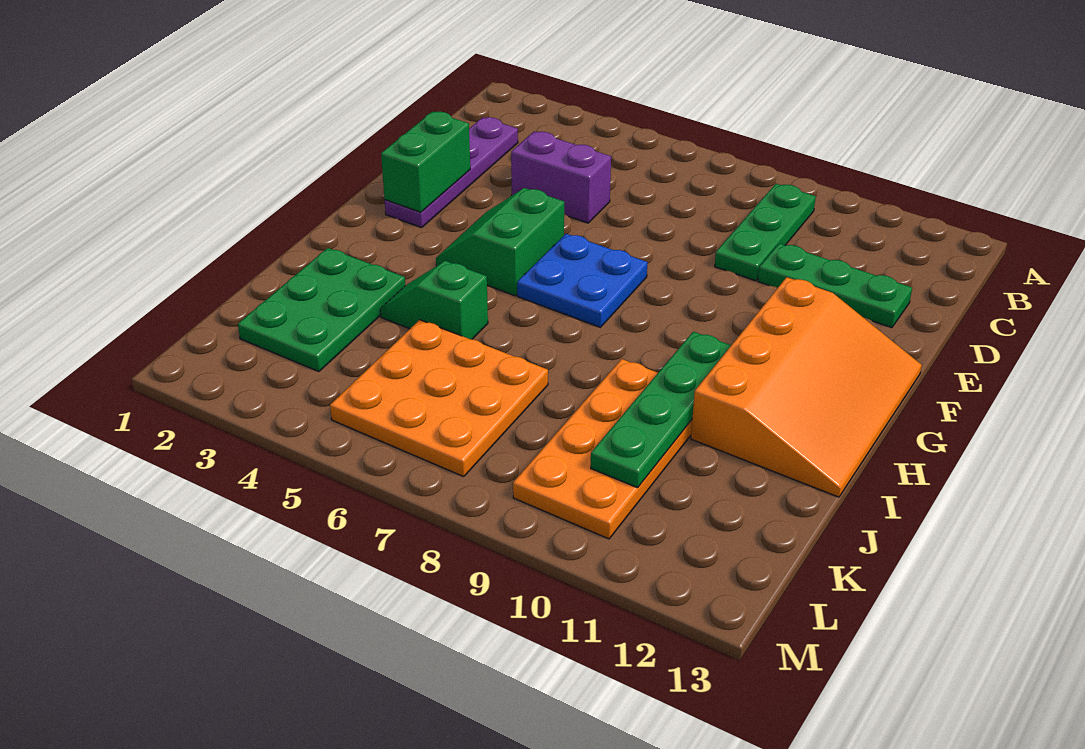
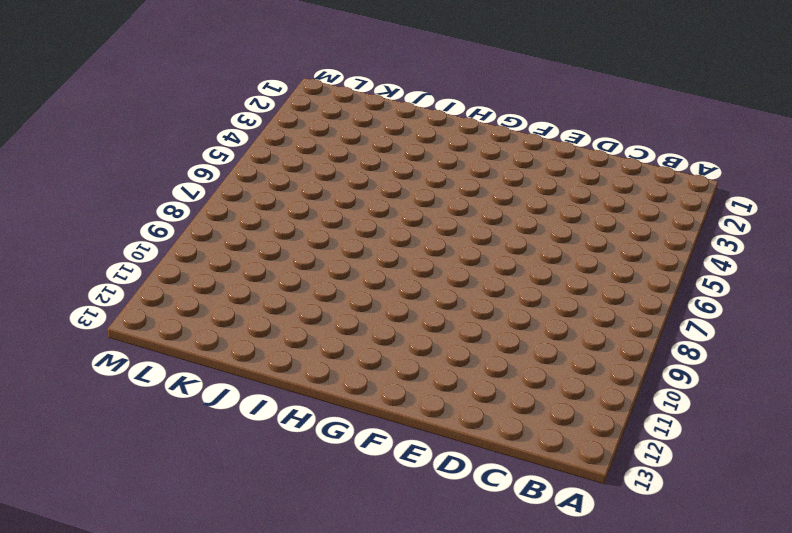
none -> green 1x3 plate [715,184,816,281]
none -> purple 1x4 plate [385,117,518,228]
none -> purple 1x2 brick [511,131,611,223]

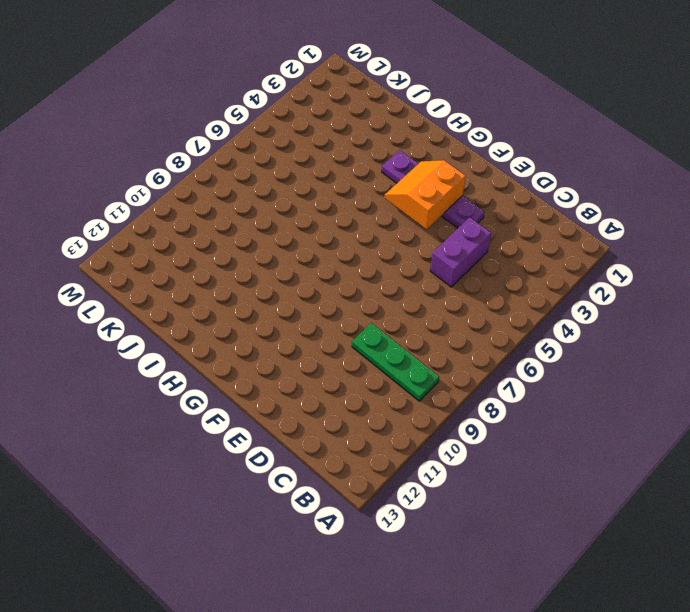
purple 1x4 plate [382,150,484,228] -> purple 1x4 plate moved to [385,117,518,228]
orange 2x2 slope [384,160,466,229] -> none
none -> green 1x3 plate [758,243,912,328]
none -> green 2x2 slope [436,188,564,296]
none -> blue 2x2 plate [517,234,648,327]

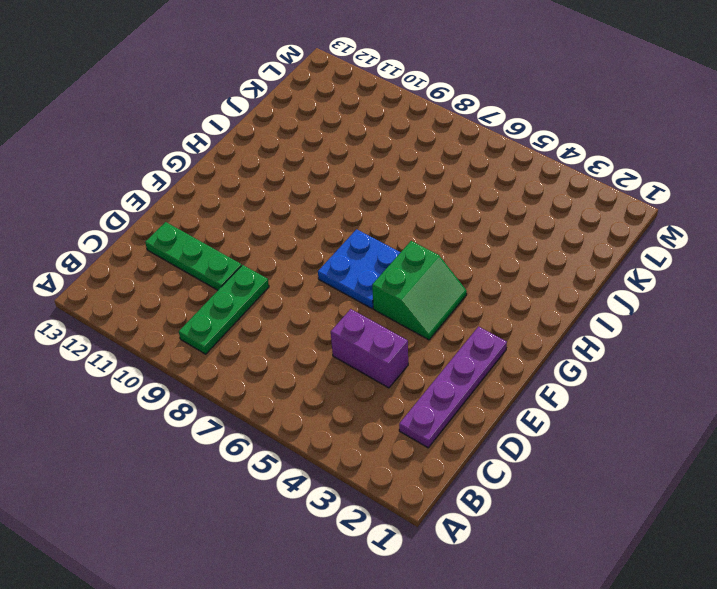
none -> orange 3x4 slope [691,277,922,497]
none -> green 2x3 plate [238,248,405,372]
none -> green 1x2 slope [380,261,488,339]

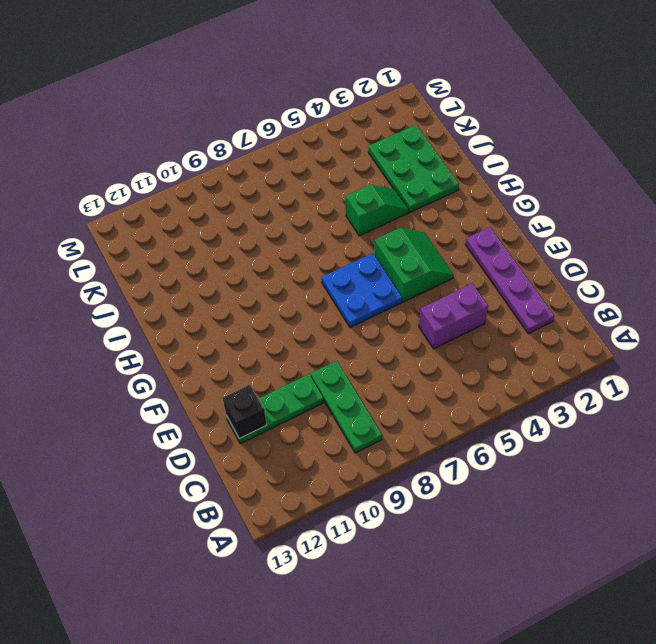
black 1x1 brick [223,385,267,439] -> none
none -> orange 3x4 slope [691,277,922,497]
none -> orange 2x4 plate [513,359,692,539]
none -> orange 3x3 plate [330,320,548,477]

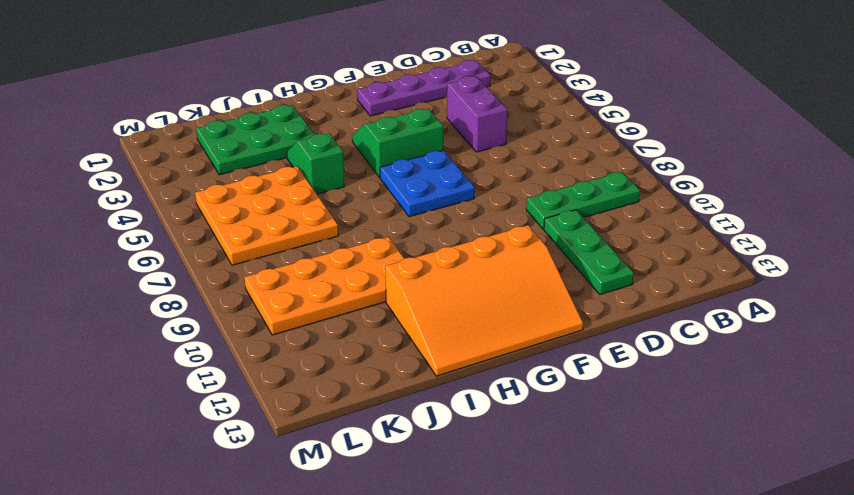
none -> green 1x2 brick [381,112,470,212]
none -> green 1x4 plate [591,332,731,488]

